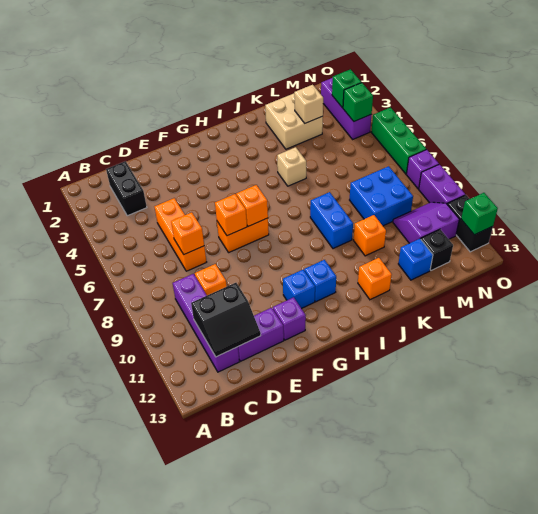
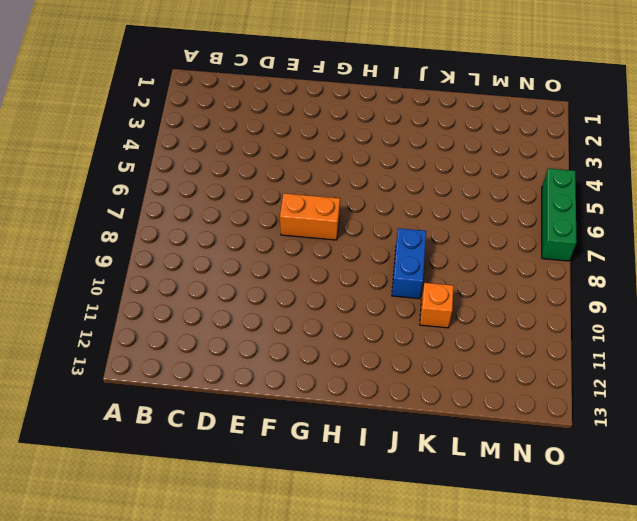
none -> black 1x2 brick [106,161,147,216]
none -> purple 1x4 brick [173,274,239,372]
none -> orange 1x3 brick [155,198,206,271]
none -> orange 1x1 brick [195,264,227,295]

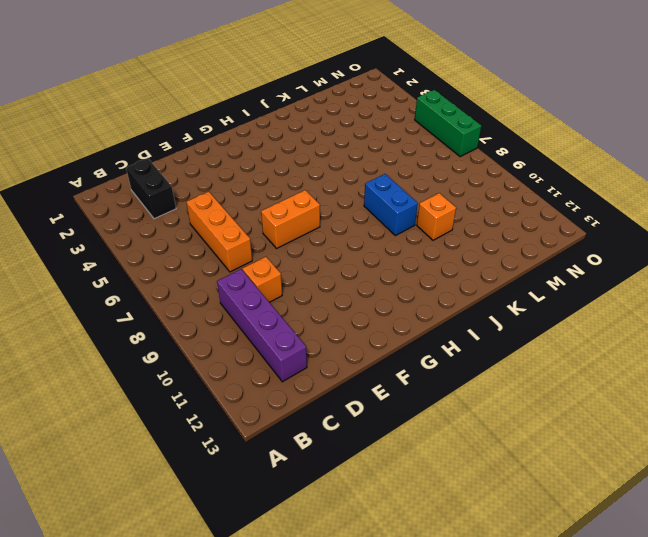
none -> purple 1x2 brick [238,308,284,361]
none -> purple 1x1 brick [273,297,306,340]
none -> blue 1x1 brick [283,270,315,309]
none -> blue 1x1 brick [304,260,336,302]

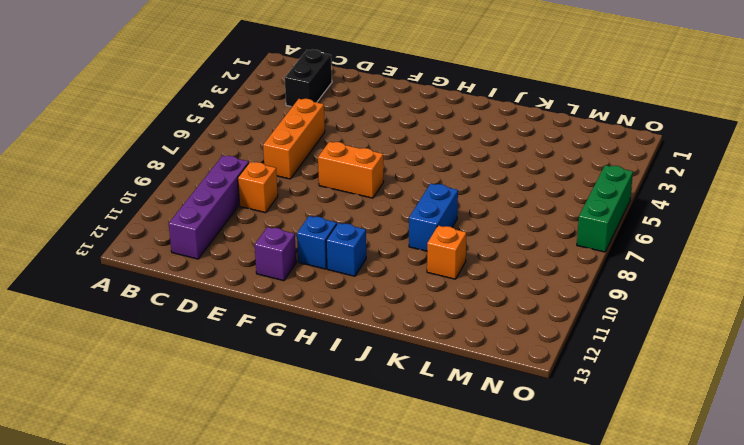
none -> purple 1x2 brick [238,308,284,361]
none -> tan 1x1 brick [277,147,306,186]
none -> orange 1x1 brick [358,258,392,300]
none -> tan 2x2 brick [265,94,323,149]

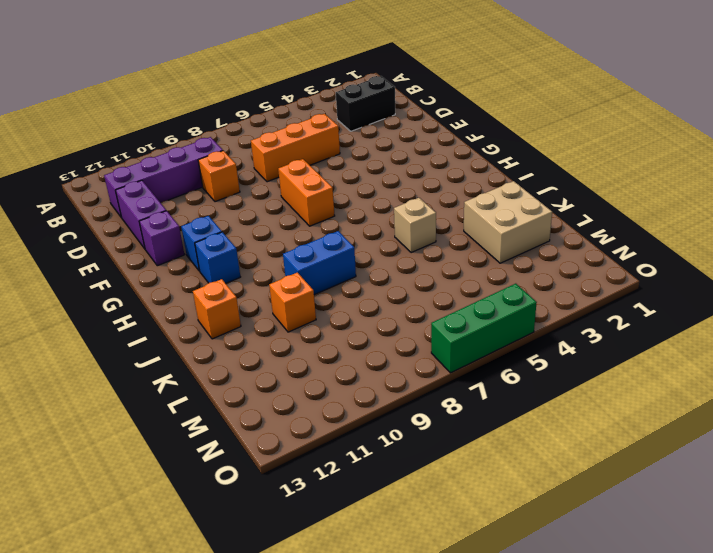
none -> blue 2x2 brick [350,166,413,226]
none -> blue 1x1 brick [398,239,433,280]
none -> purple 2x2 slope [393,202,459,243]
none -> black 1x1 brick [421,229,453,270]

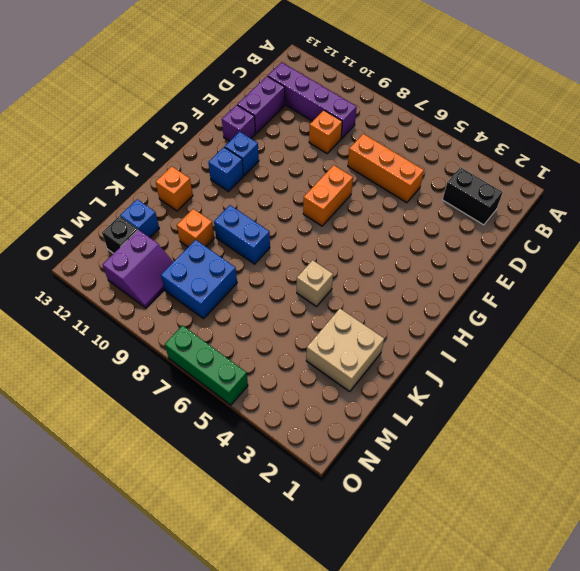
none -> purple 1x3 brick [321,78,372,139]
none -> purple 1x1 brick [407,150,439,189]
none -> purple 1x2 brick [419,164,465,204]
none -> black 1x2 brick [447,195,493,252]

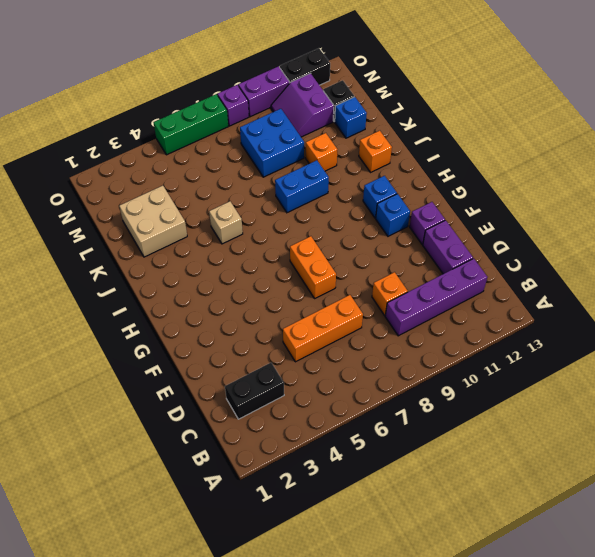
none -> purple 1x3 brick [321,78,372,139]
none -> black 2x2 slope [191,283,261,357]
none -> orange 1x1 brick [171,212,204,254]
none -> orange 1x1 brick [215,194,247,236]

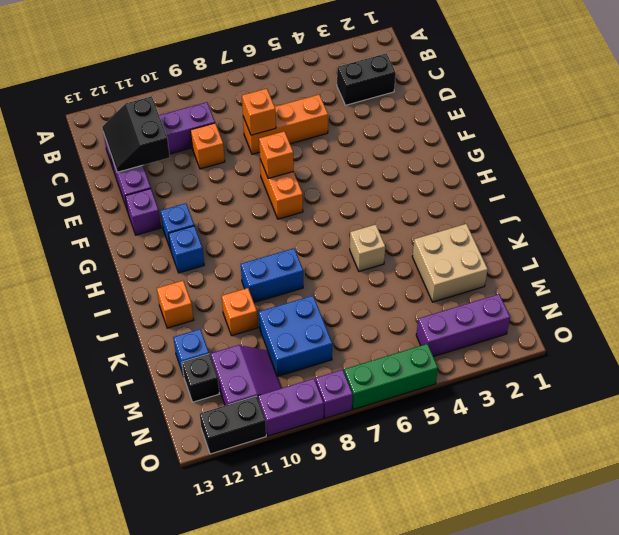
none -> orange 1x1 brick [236,185,268,226]
none -> tan 1x1 brick [294,85,323,123]
none -> green 1x1 brick [332,69,361,108]
none -> green 1x1 brick [343,83,373,121]

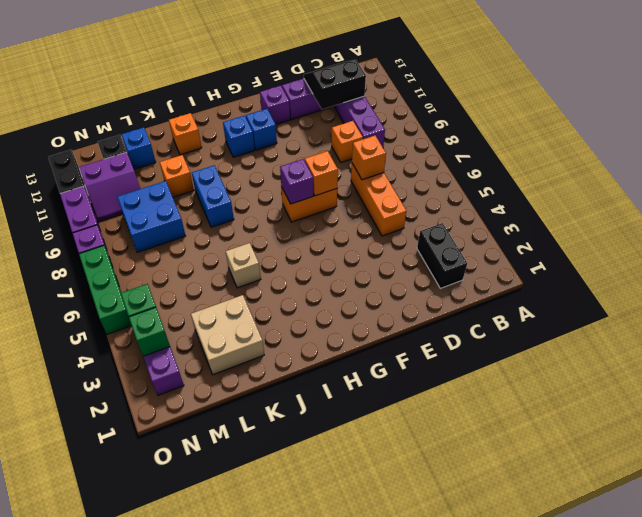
purple 1x1 brick [280,159,313,204] -> orange 1x1 brick [236,185,268,226]
none -> tan 1x1 brick [294,85,323,123]
none -> green 1x1 brick [461,193,498,235]

